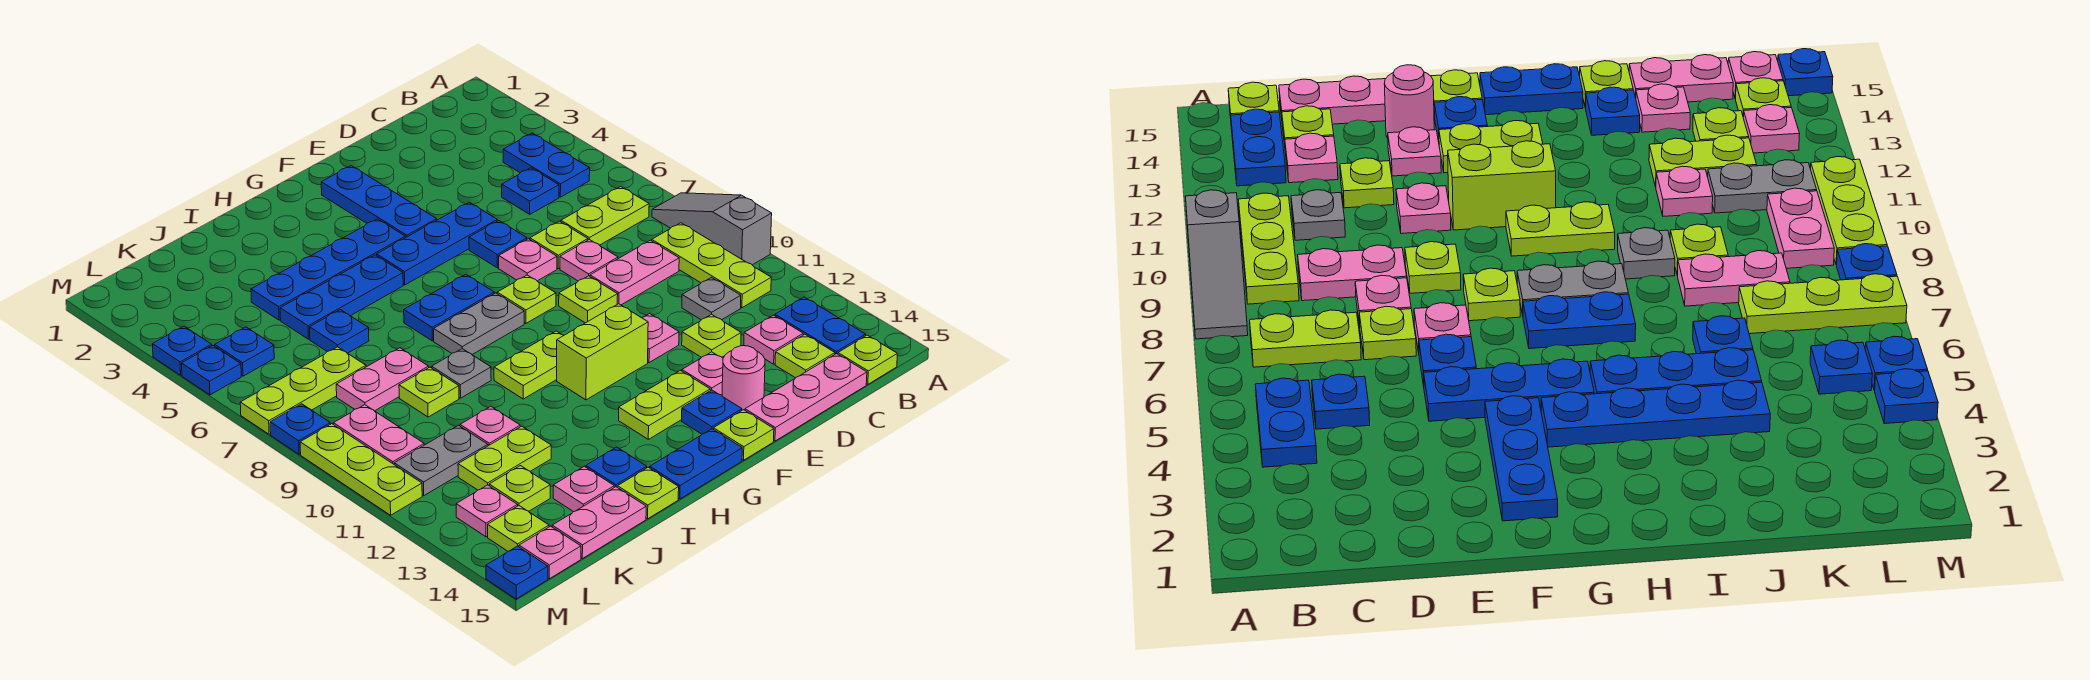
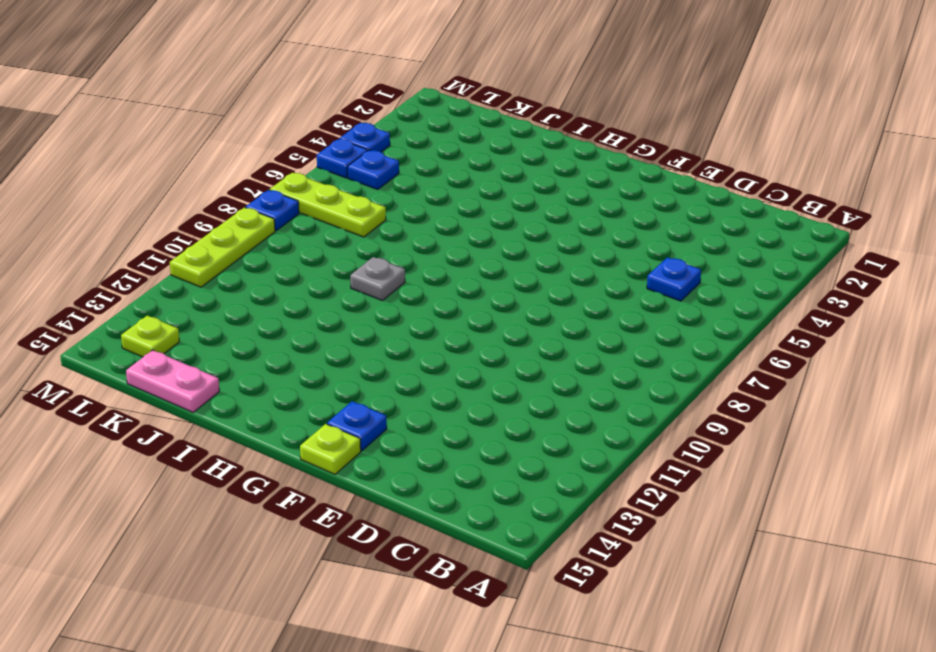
none -> grey 1x3 slope [652,193,772,265]
none -> blue 1x2 plate [503,133,590,197]
none -> lime 1x2 plate [561,187,649,245]
none -> lime 1x3 plate [652,223,771,308]

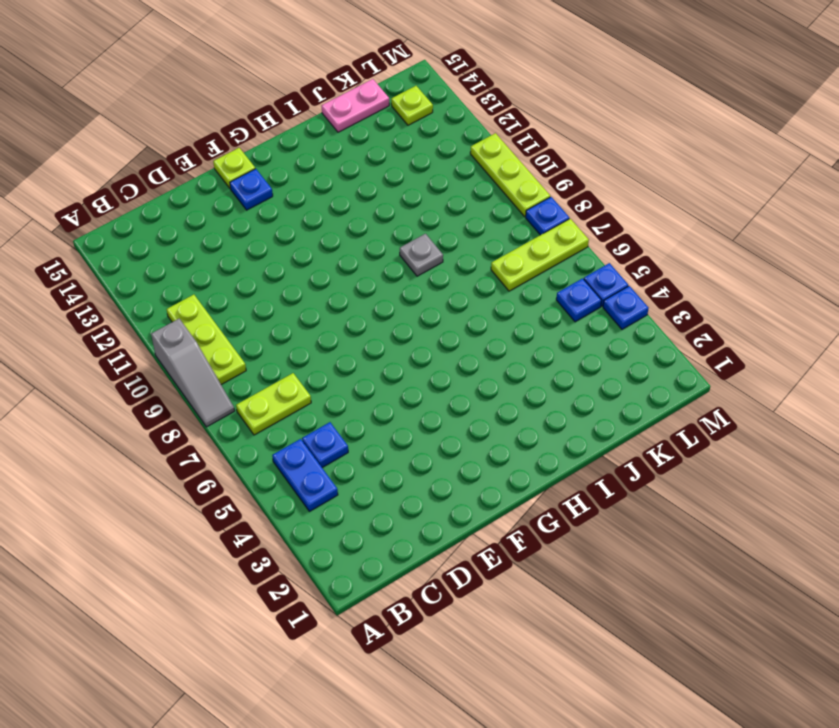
none -> blue 1x2 plate [775,297,866,354]
none -> lime 1x1 plate [838,335,897,384]
none -> pink 1x2 plate [590,240,679,305]
none -> grey 1x1 plate [682,278,741,320]

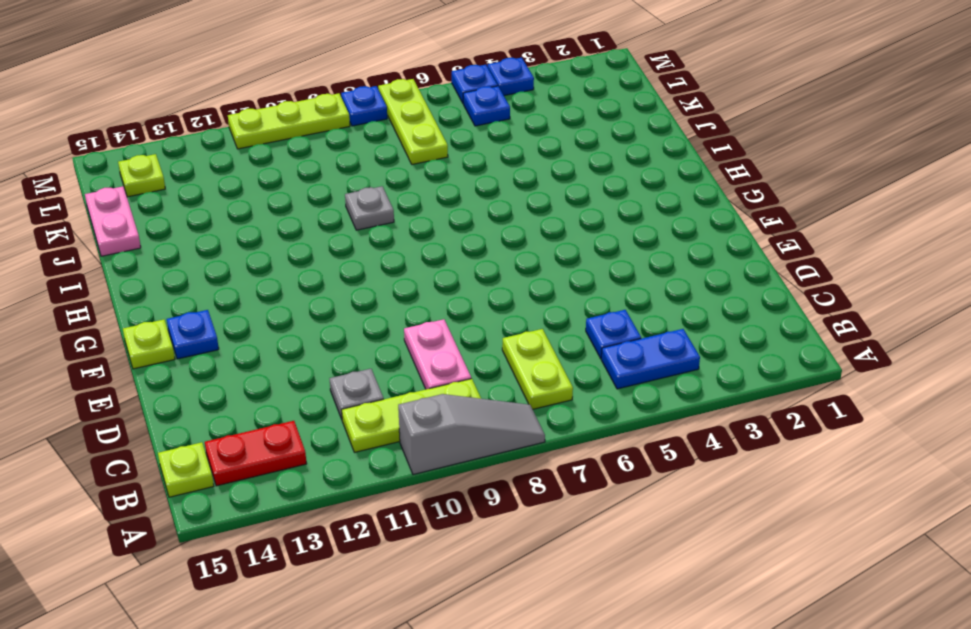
red 1x2 plate [205,421,307,486] -> blue 1x2 plate [775,297,866,354]
none -> pink 1x1 plate [744,315,803,364]
none -> lime 1x1 plate [775,334,835,378]
none -> pink 1x3 plate [745,354,867,441]
none -> lime 1x1 plate [530,221,588,269]

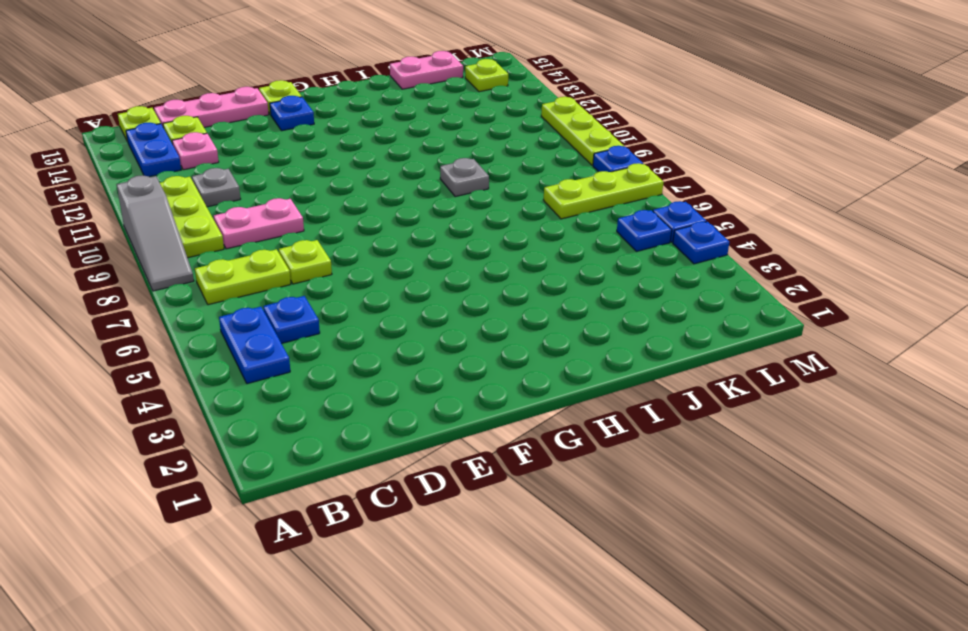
none -> pink 1x1 plate [560,240,618,281]
none -> lime 1x1 plate [682,314,741,357]
none -> blue 1x3 plate [377,202,497,285]
none -> blue 1x1 plate [469,221,527,268]

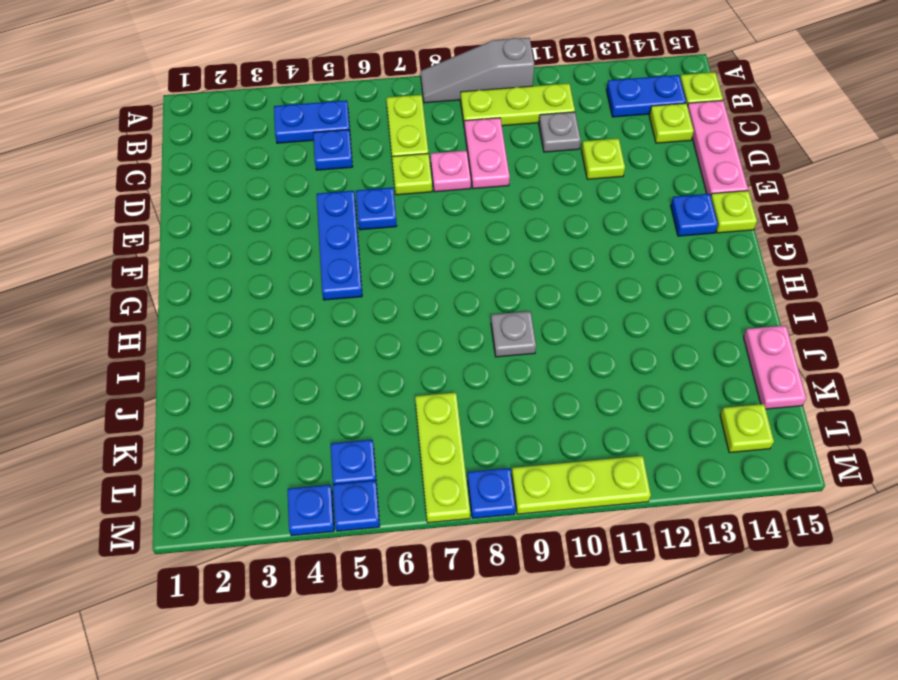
none -> pink 1x1 plate [744,315,803,364]
none -> pink 1x1 plate [499,239,557,281]
none -> lime 1x1 plate [559,276,618,323]
none -> pink 1x1 plate [642,314,679,363]

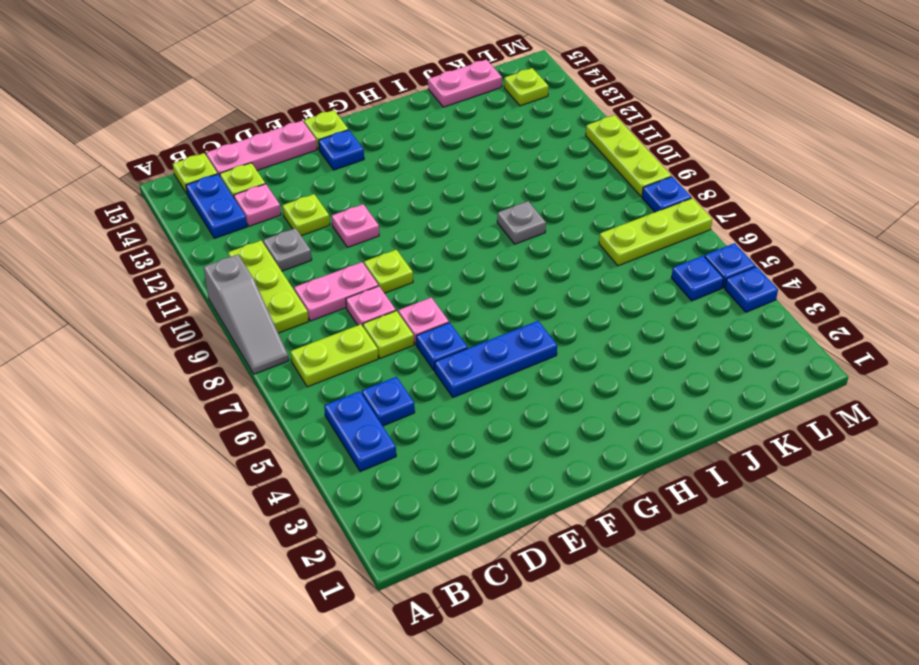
none -> pink 1x1 plate [682,352,723,395]
none -> pink 1x1 round brick [722,346,765,410]
none -> blue 1x3 plate [321,166,437,238]
none -> lime 1x1 plate [497,275,556,323]

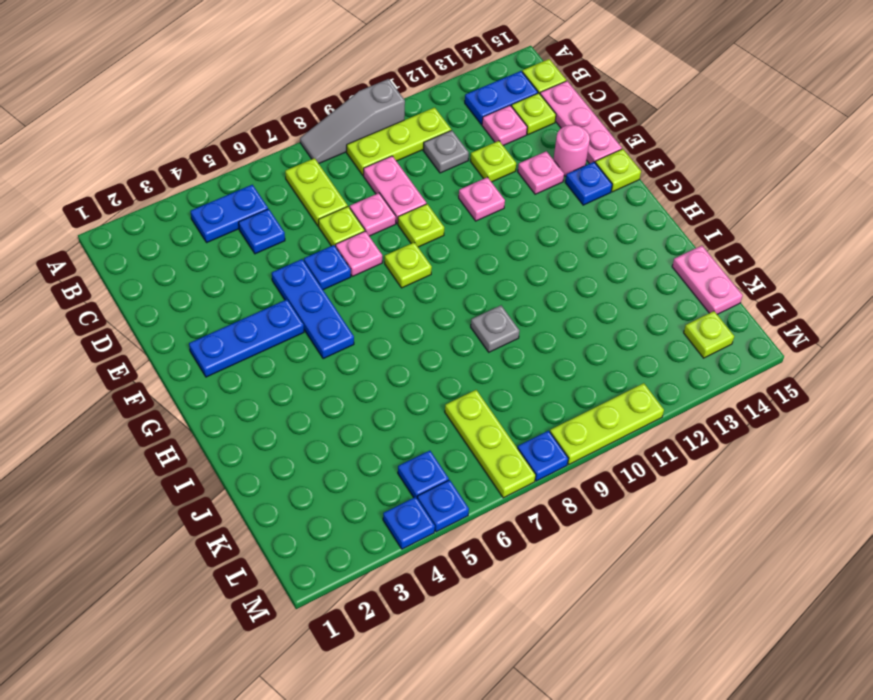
none -> lime 1x2 brick [557,304,648,400]
none -> lime 1x2 plate [619,371,710,439]
none -> blue 1x4 plate [251,219,405,320]
none -> blue 1x2 plate [404,274,494,341]

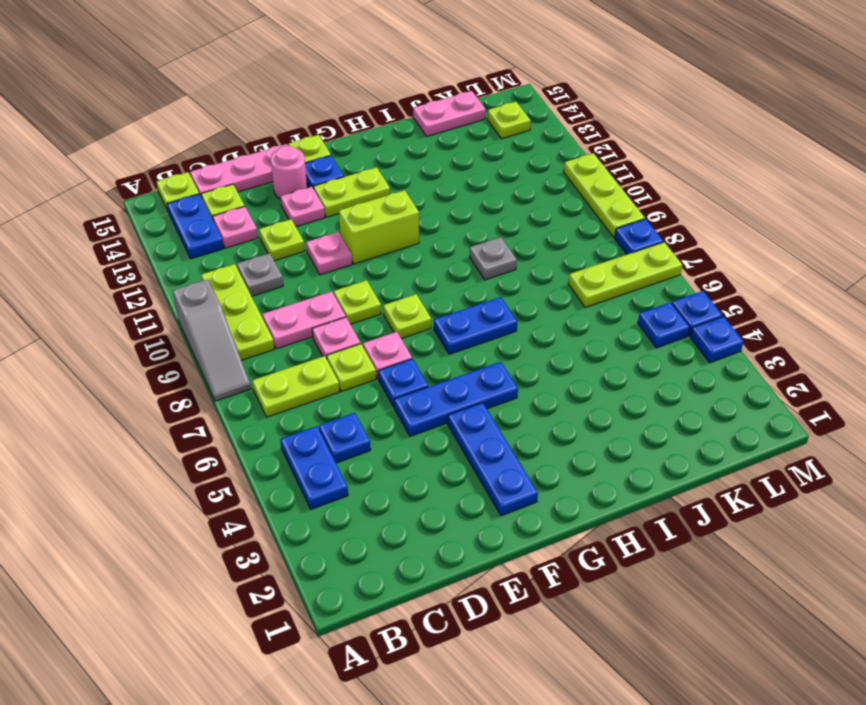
none -> blue 1x4 plate [251,219,405,320]
none -> grey 1x2 plate [434,293,524,354]
none -> lime 1x2 plate [494,331,564,399]
none -> blue 1x2 plate [650,429,742,499]

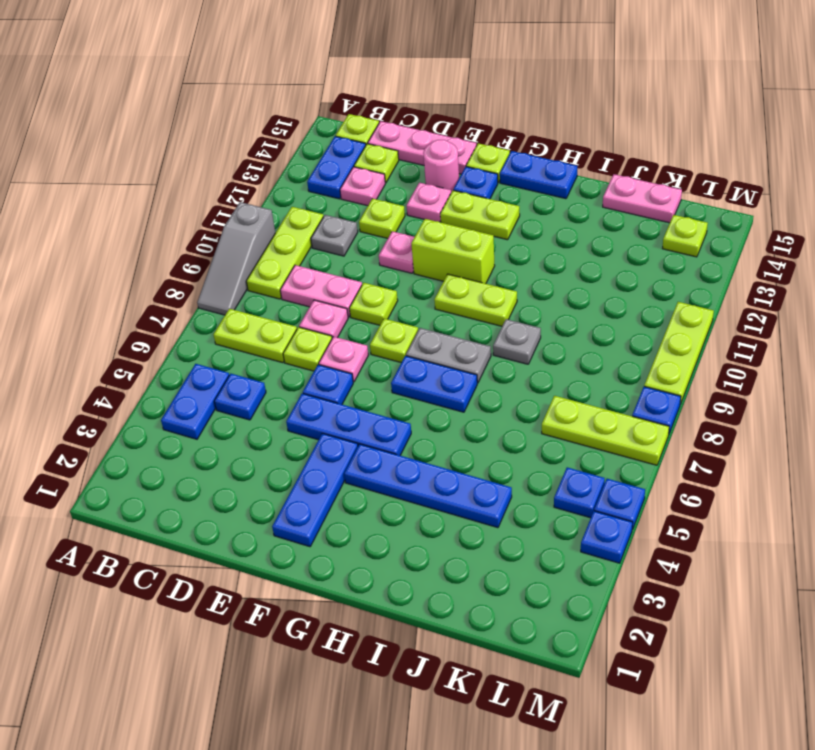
none -> blue 1x3 plate [280,255,403,339]
none -> blue 1x1 plate [586,447,647,487]
none -> lime 1x1 plate [617,467,679,519]
none -> blue 1x1 plate [310,310,369,353]

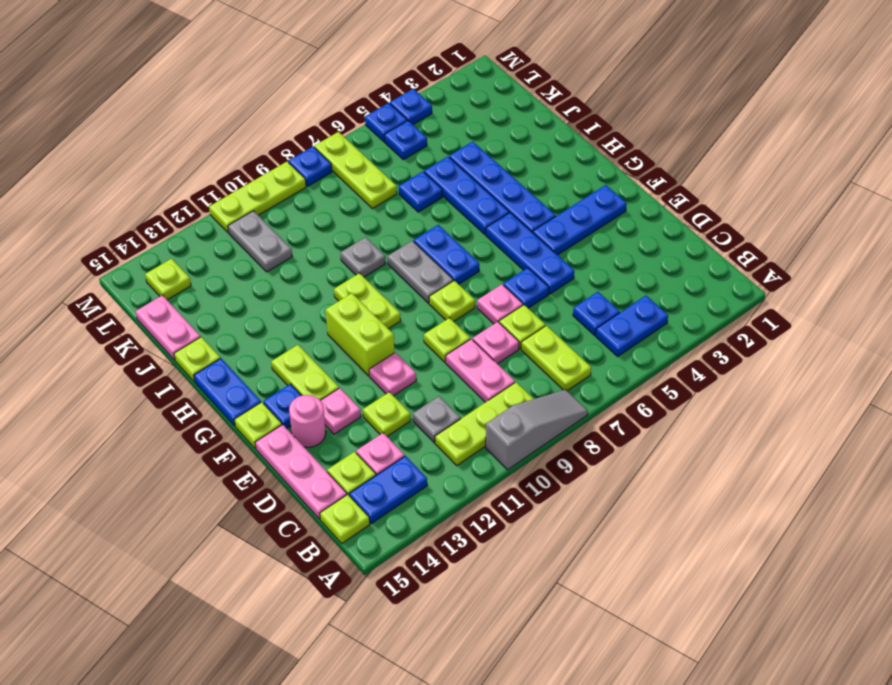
none -> blue 1x1 plate [586,447,647,487]
none -> pink 1x2 plate [336,348,429,411]
none -> lime 1x1 plate [399,367,459,417]
none -> pink 1x1 plate [460,407,520,446]

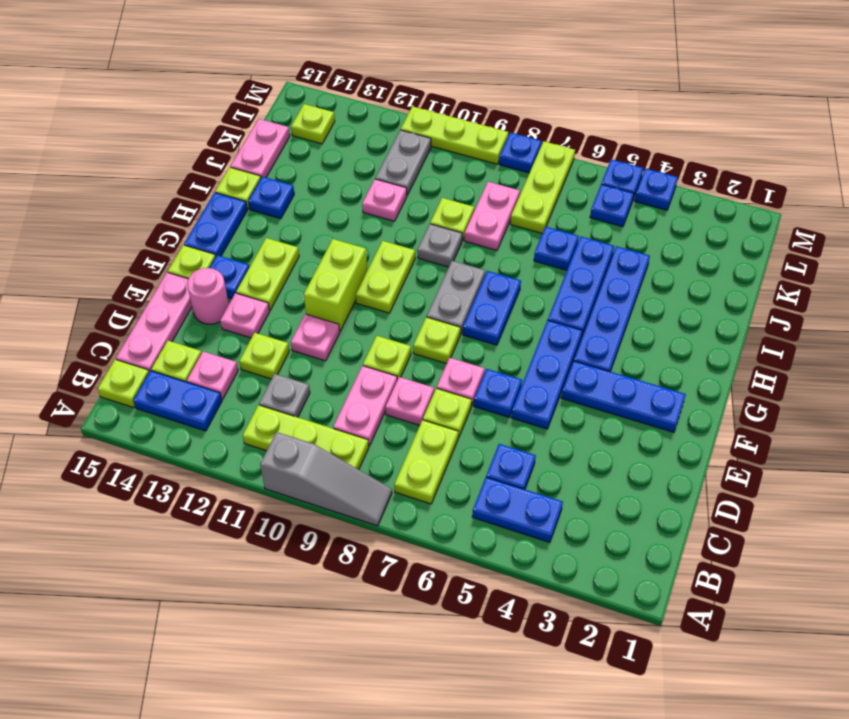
none -> lime 1x2 plate [458,426,551,490]
none -> pink 1x1 plate [553,466,614,512]
none -> lime 1x1 plate [489,466,550,511]
none -> pink 1x2 plate [333,405,424,464]

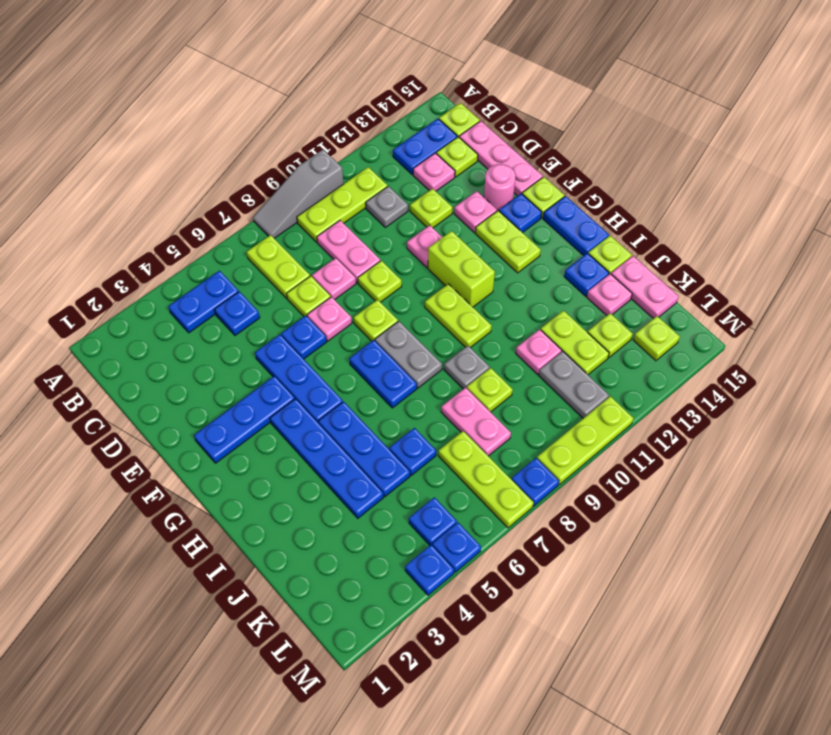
none -> pink 1x2 plate [333,405,424,464]
none -> pink 1x1 plate [456,485,518,537]
none -> pink 1x1 plate [519,526,581,579]
none -> blue 1x1 plate [486,546,548,599]

